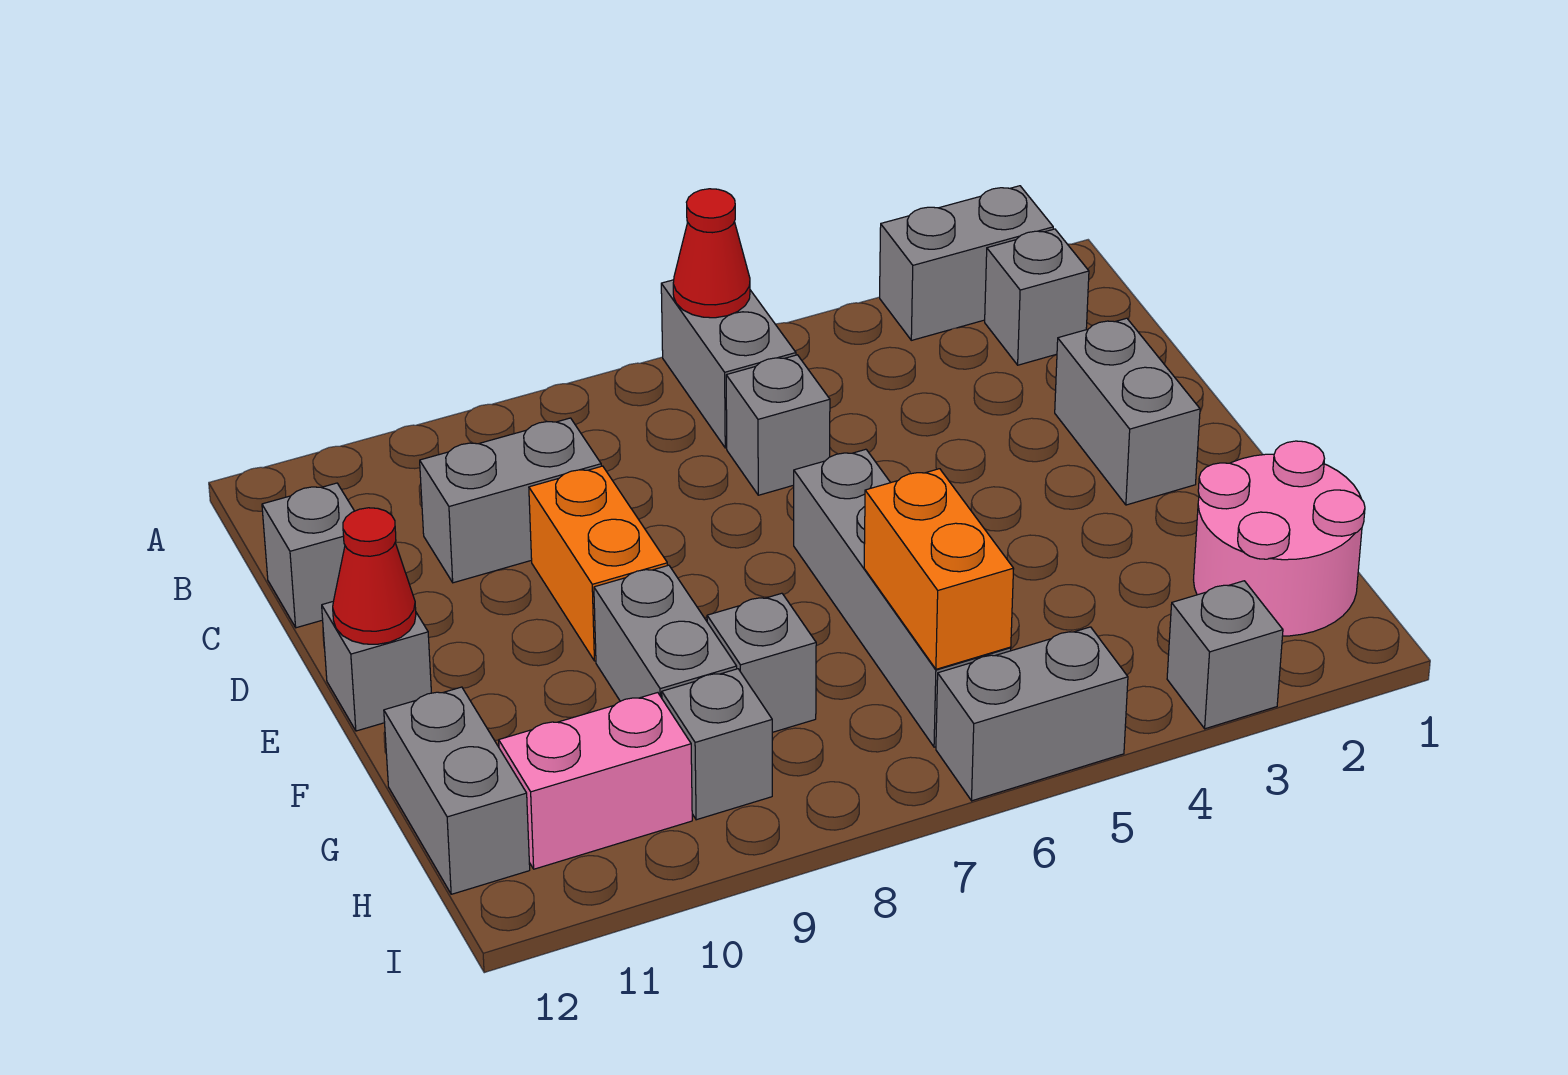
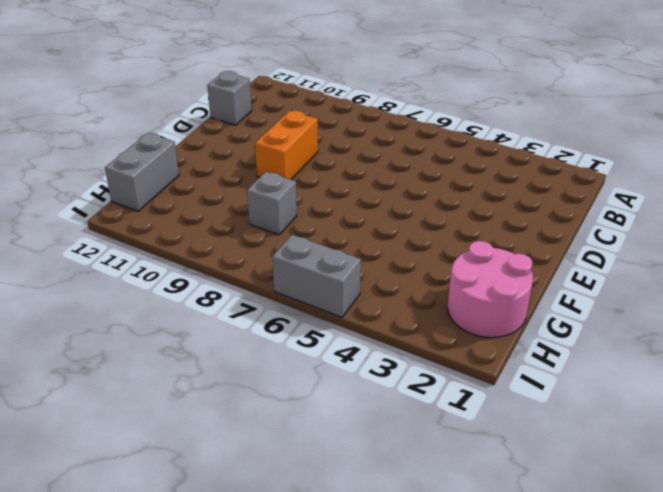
none -> grey 1x2 brick [880,186,1053,340]
none -> grey 1x2 brick [661,280,796,448]
none -> grey 1x1 brick [985,229,1089,365]

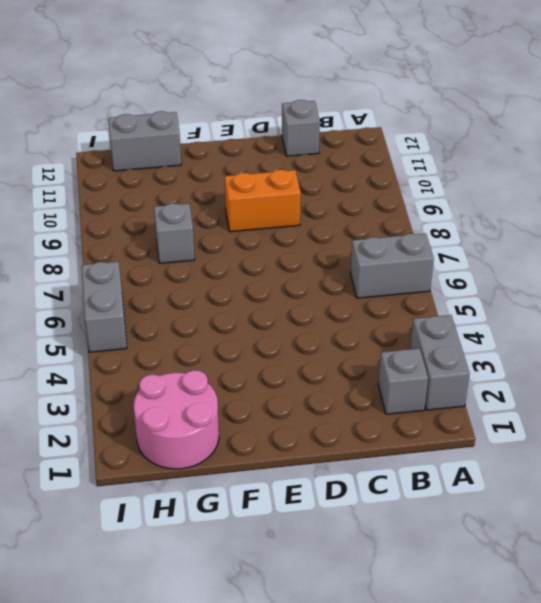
none -> grey 1x1 brick [726,355,830,495]
none -> grey 1x2 brick [420,418,601,583]
none -> grey 1x2 brick [1055,318,1200,505]

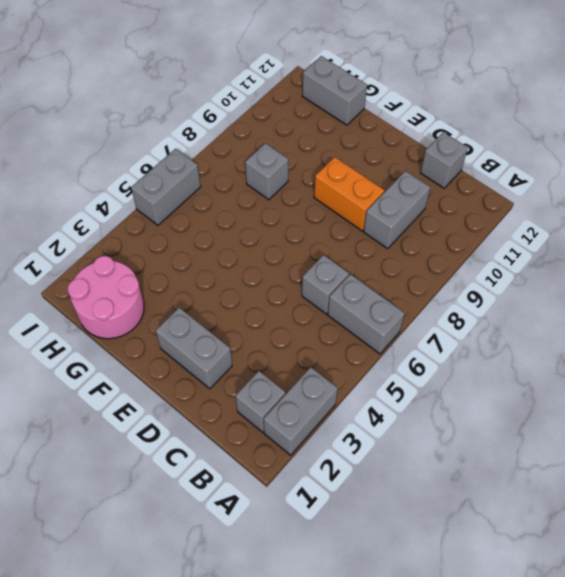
none -> grey 1x4 brick [794,449,1011,747]
none -> grey 1x1 brick [322,602,431,731]
none -> grey 1x2 brick [594,565,737,701]

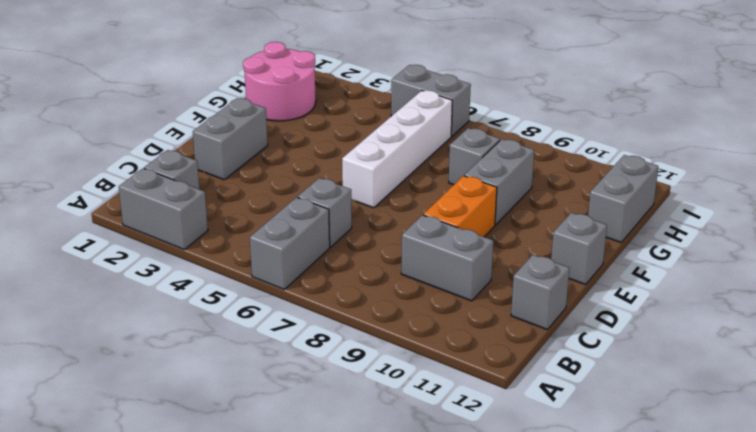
white 1x4 brick [342,90,452,208] -> grey 1x4 brick [794,449,1011,747]
none -> grey 1x1 brick [662,669,772,820]
none -> pink 1x2 brick [499,693,692,869]
none -> grey 1x1 brick [1167,581,1283,729]

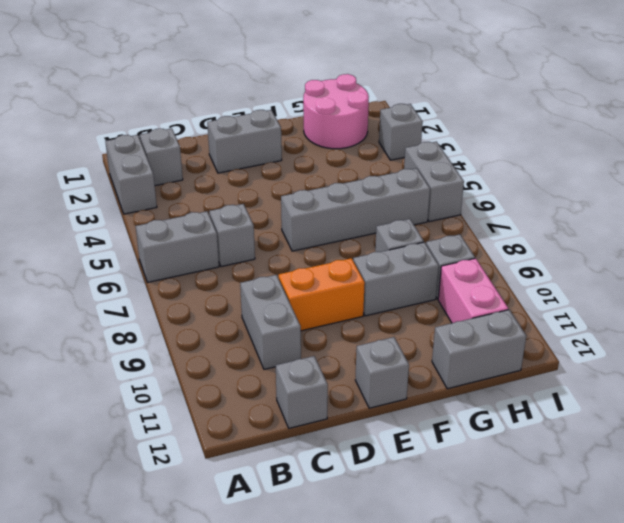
none -> red 1x1 cone [673,189,750,318]
none -> red 1x1 cone [333,508,416,644]
none -> orange 1x2 brick [864,469,1014,669]

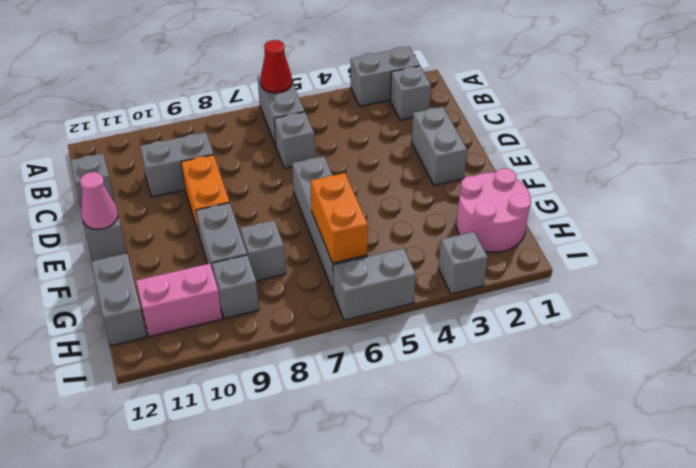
pink 1x1 cone [80,172,118,229] -> red 1x1 cone [333,508,416,644]

